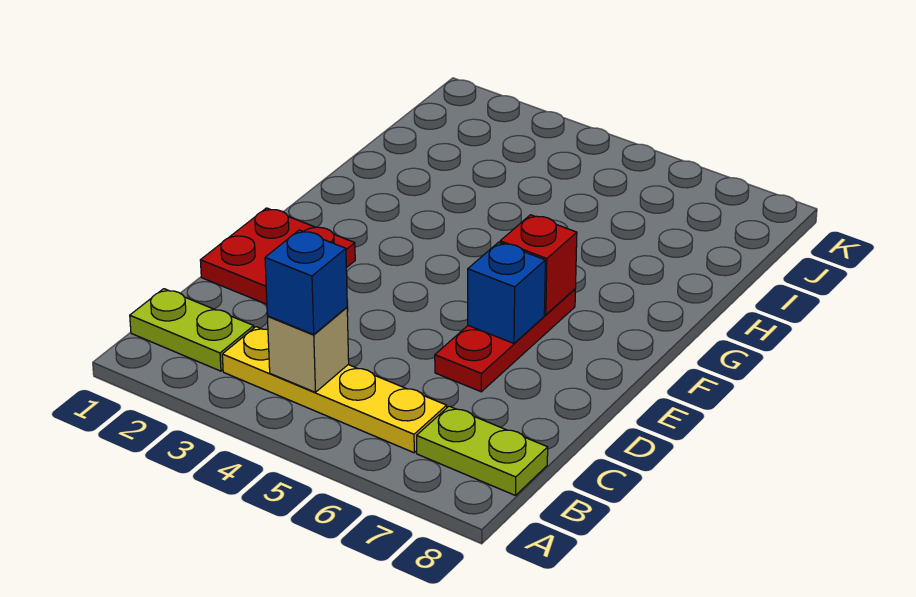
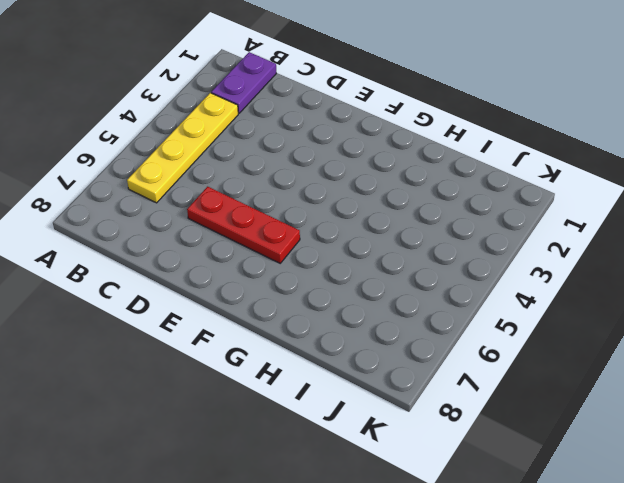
purple 1x2 plate [211,52,276,113] -> lime 1x2 plate [130,289,254,371]
none -> lime 1x2 plate [417,406,548,496]
none -> red 2x2 plate [200,208,355,304]

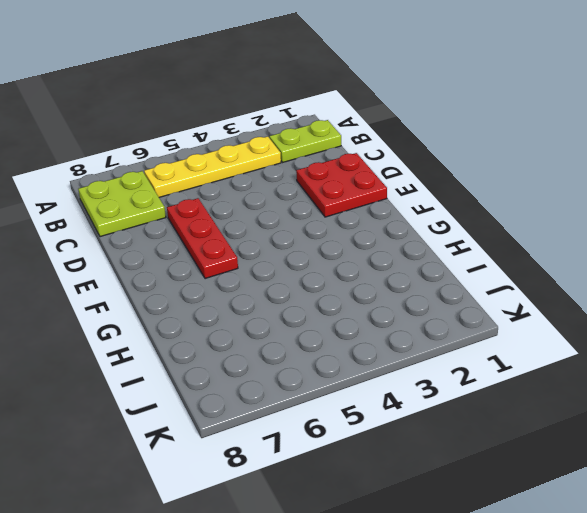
lime 2x2 plate [78,171,166,237] -> lime 1x2 plate [417,406,548,496]
none -> tan 1x1 brick [267,307,349,392]
none -> blue 1x1 brick [468,242,545,343]

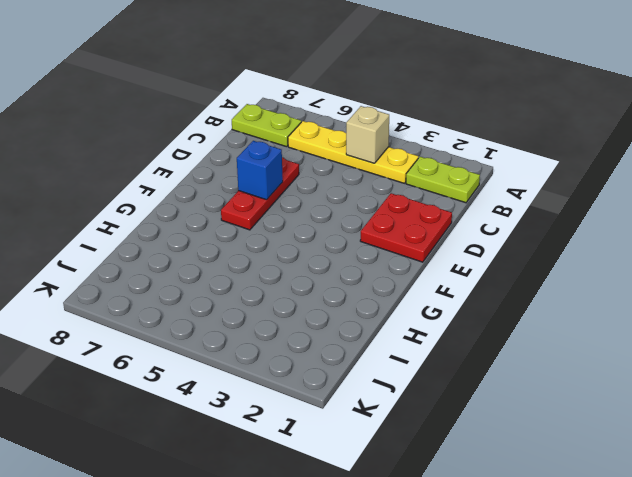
none -> red 1x1 brick [500,215,577,315]
none -> blue 1x1 brick [265,230,347,335]

